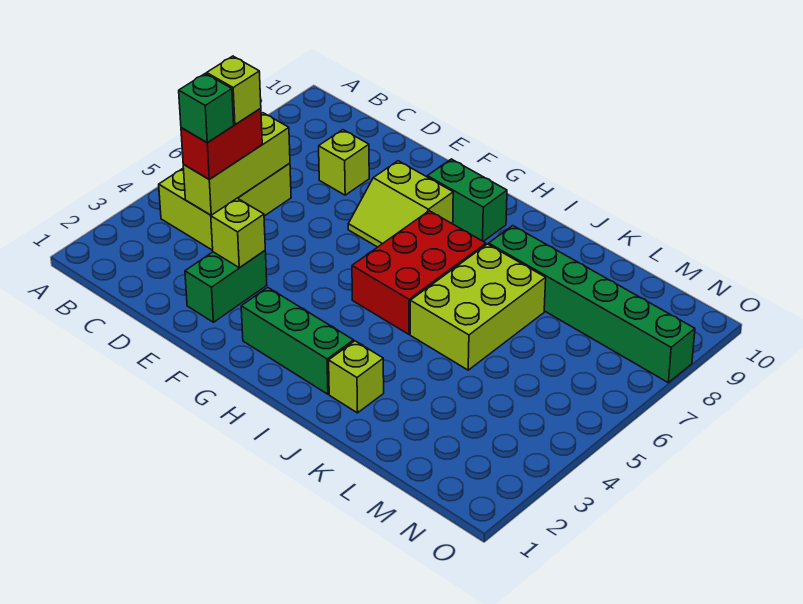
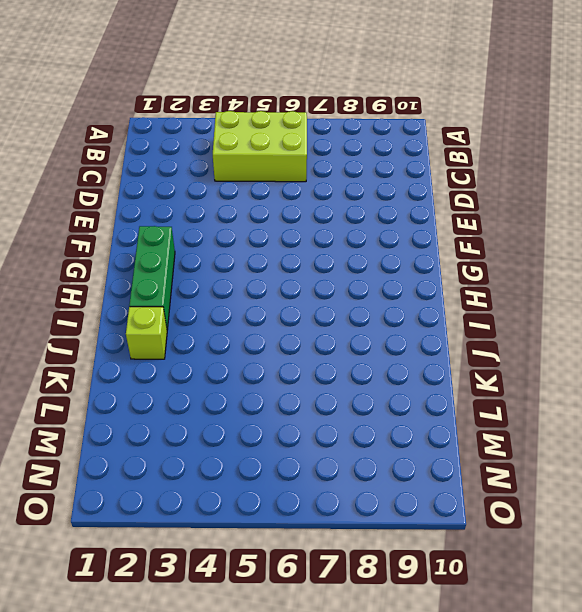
none -> lime 1x1 brick [319,130,369,195]
none -> green 1x2 brick [185,251,267,322]
none -> lime 2x2 slope [348,161,453,247]

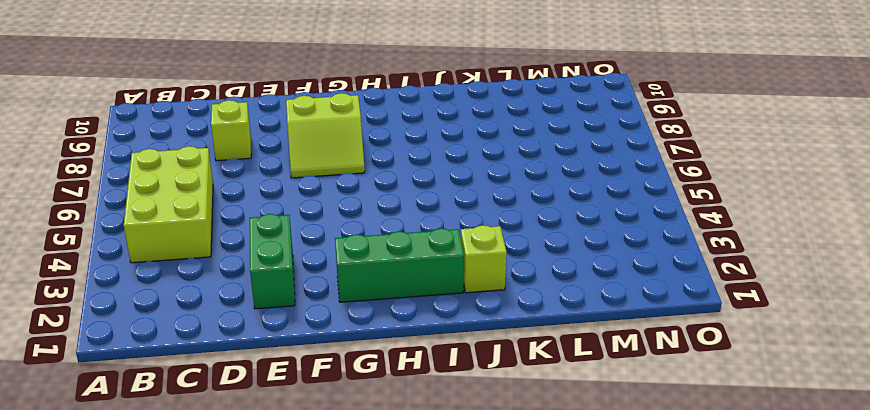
none -> green 1x2 brick [427,159,507,242]
none -> red 2x3 brick [352,211,486,334]
none -> lime 2x3 brick [410,244,546,370]

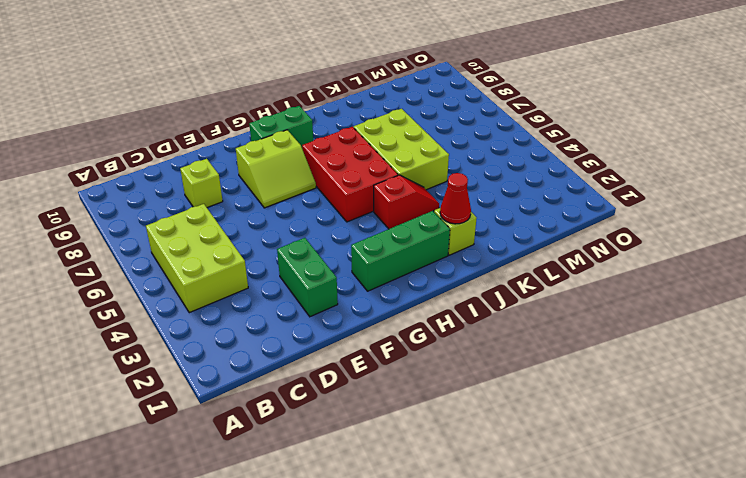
red 1x2 slope [374,175,439,229] -> none
red 1x1 cone [440,173,471,224] -> none
none -> green 1x6 brick [489,226,695,383]
none -> lime 1x3 brick [183,113,290,215]
none -> lime 1x1 brick [211,198,265,268]

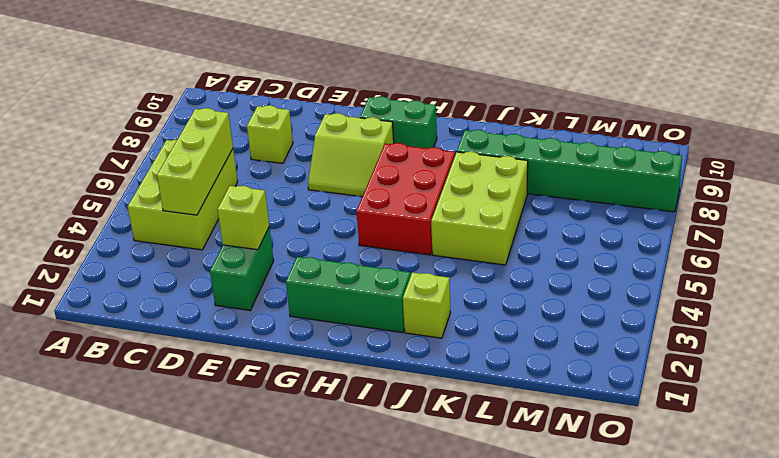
none -> red 1x2 brick [181,108,262,179]
none -> green 1x1 brick [179,74,234,143]
none -> lime 1x1 brick [207,56,261,125]

